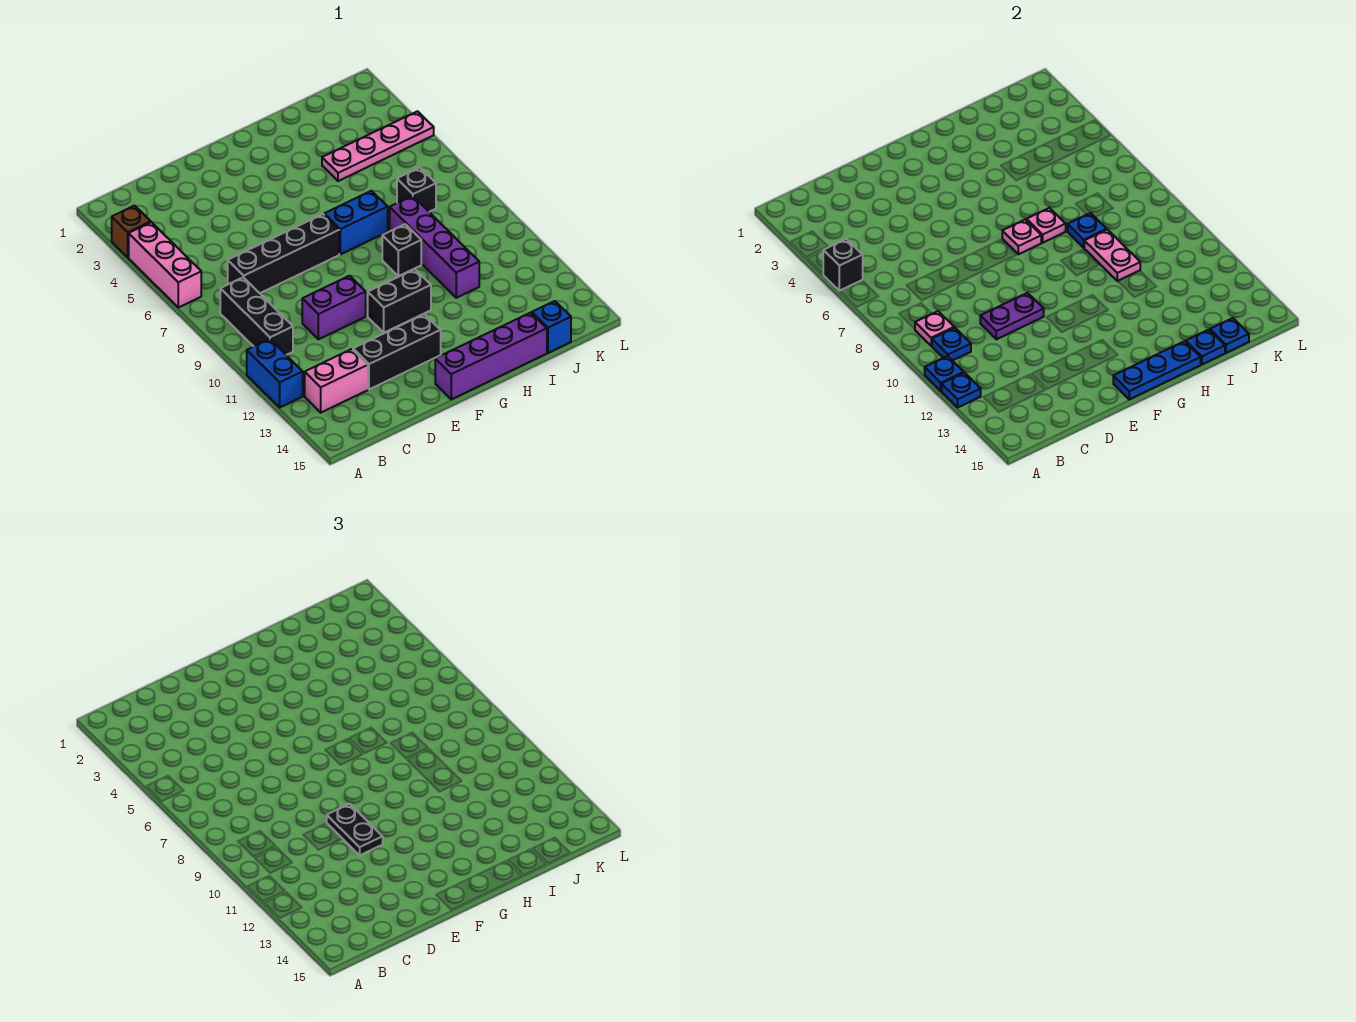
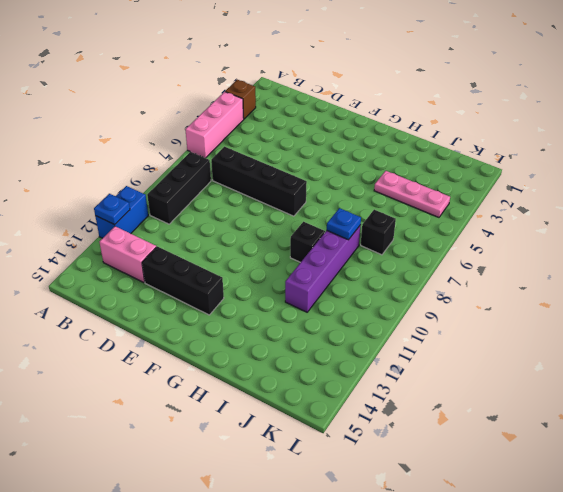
pink 1x3 plate [374,171,450,217] -> pink 1x4 plate [322,111,434,181]
none -> purple 1x2 brick [302,276,366,339]
none -> black 1x2 brick [368,269,431,333]
none -> purple 1x4 brick [435,313,547,399]
none -> blue 1x2 brick [324,191,388,254]

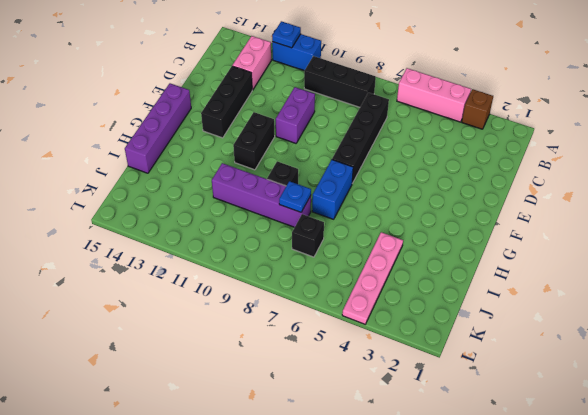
none -> blue 1x1 brick [532,301,571,353]
none -> black 1x1 brick [823,239,863,291]
none -> blue 1x1 plate [925,356,964,391]
none -> pink 1x1 plate [915,311,954,346]

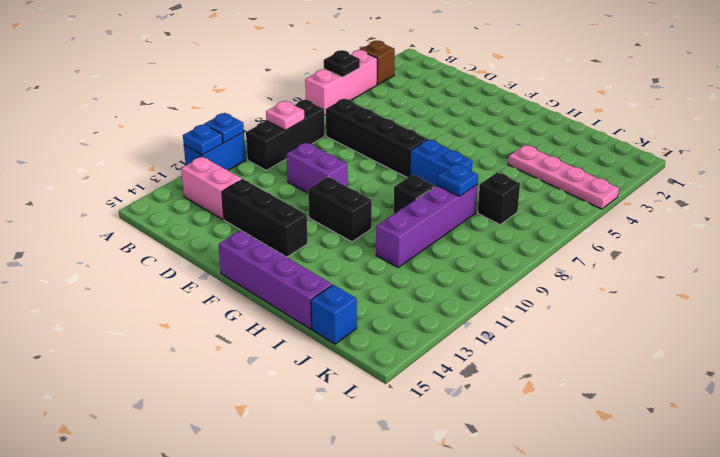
black 1x1 plate [324,50,360,77] -> black 1x1 brick [823,239,863,291]
none -> blue 1x1 plate [932,328,971,361]
none -> purple 1x2 plate [980,293,1044,339]
none -> blue 1x3 plate [1113,341,1201,399]
none -> pink 1x1 plate [1002,220,1041,254]

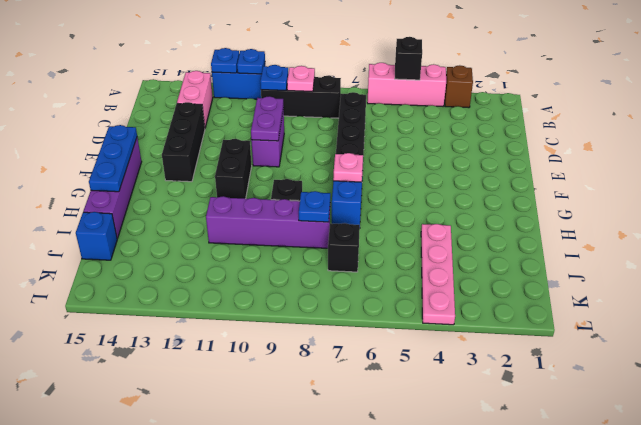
none -> pink 1x1 plate [1027,208,1066,243]
none -> pink 1x2 plate [1084,230,1140,281]
none -> blue 1x1 plate [1186,330,1225,365]
none -> blue 1x1 plate [1210,318,1249,353]

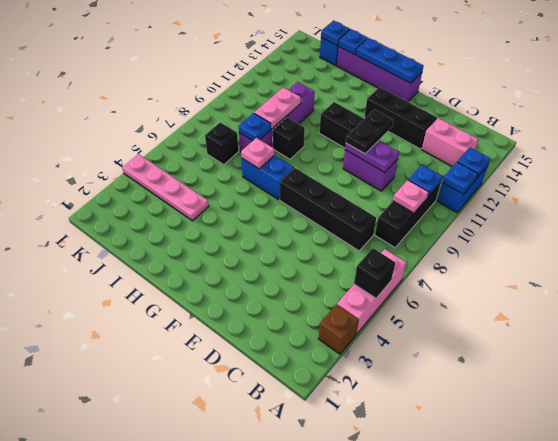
none -> pink 1x1 plate [1002,220,1041,254]

